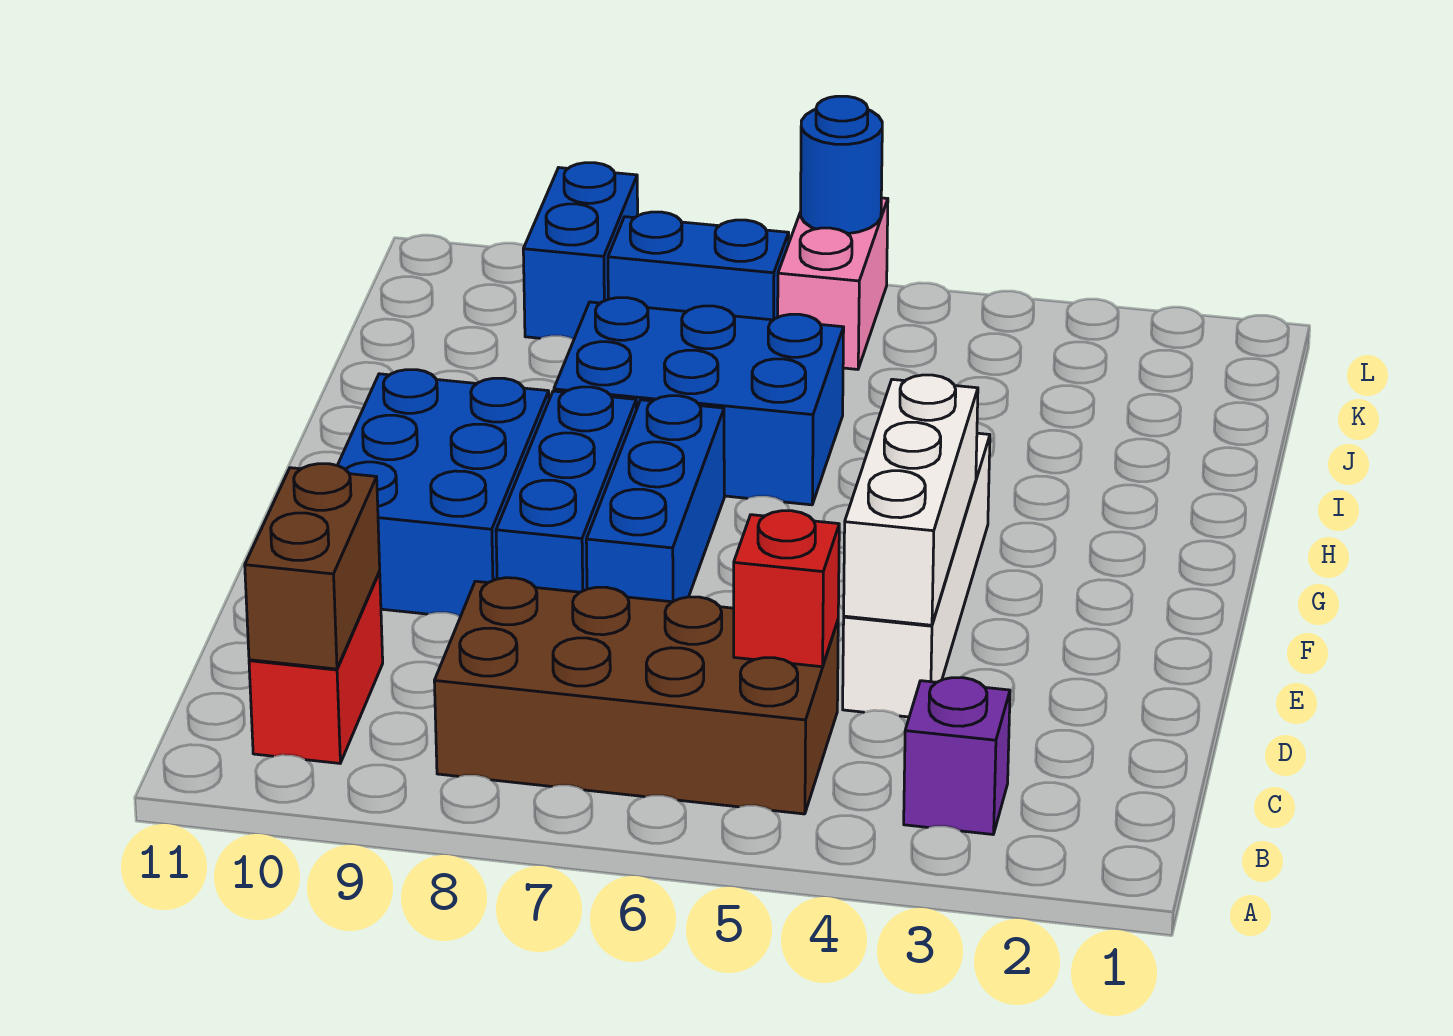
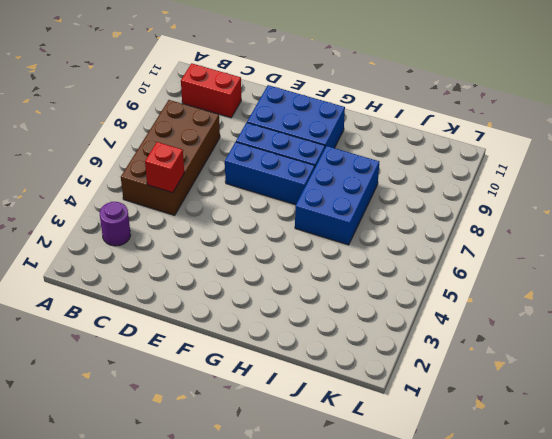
purple 1x1 round brick [100,202,131,246] -> purple 1x1 brick [904,678,1010,834]
none -> white 1x4 brick [843,433,990,717]
none -> pink 1x2 brick [778,198,888,369]
none -> blue 1x2 brick [608,212,789,320]

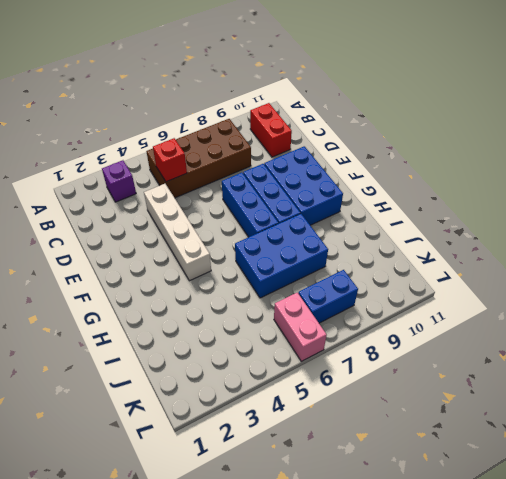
none -> blue 1x2 brick [523,163,638,339]
none -> brown 1x2 brick [245,464,380,669]
none -> white 1x3 brick [844,375,978,625]

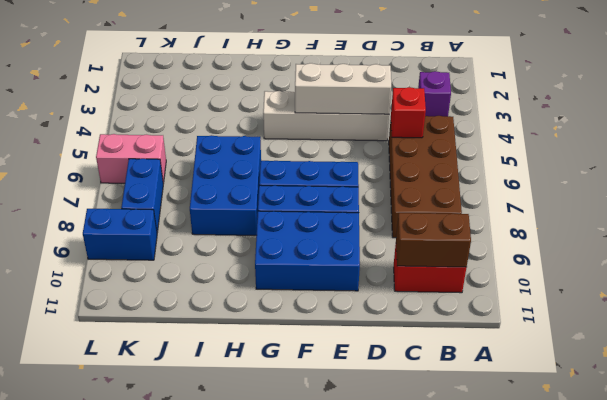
none -> blue 1x1 round brick [801,96,882,234]

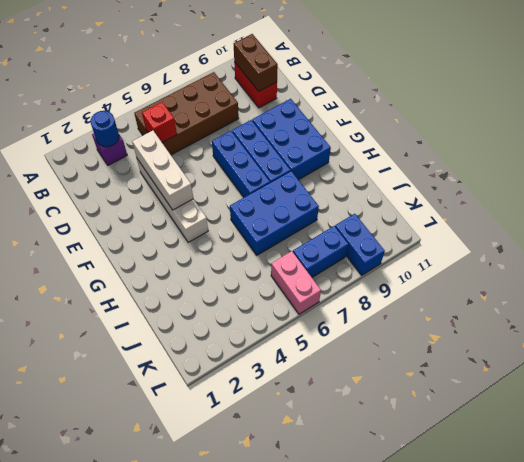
blue 1x1 round brick [91,111,119,147] -> blue 1x1 round brick moved to [801,96,882,234]

